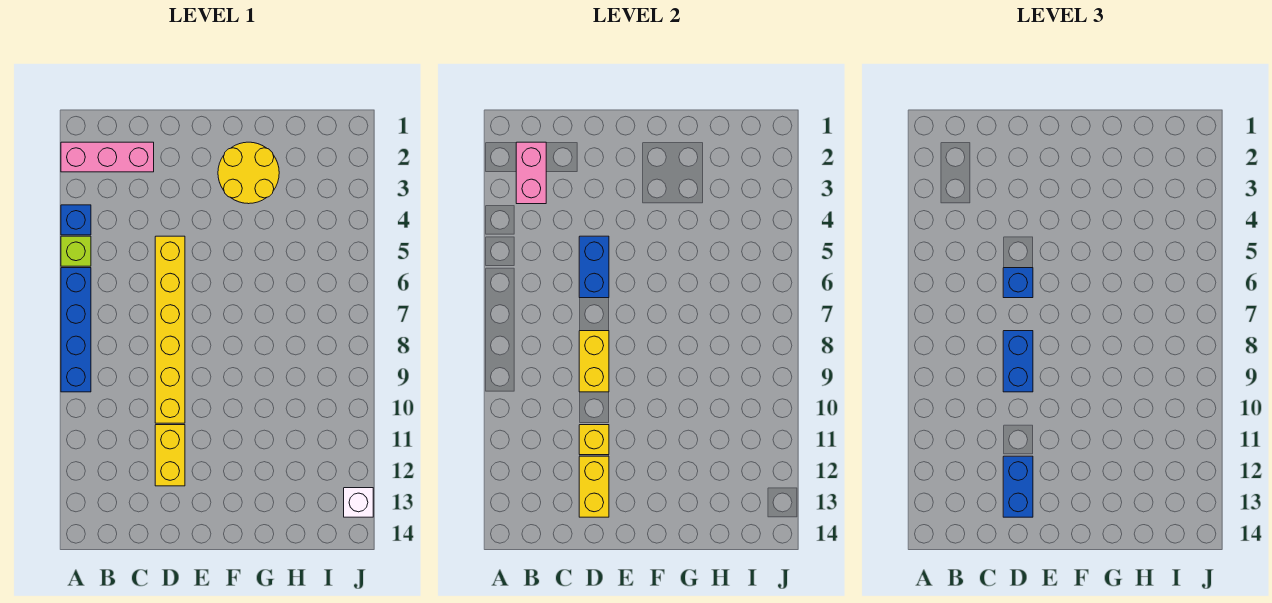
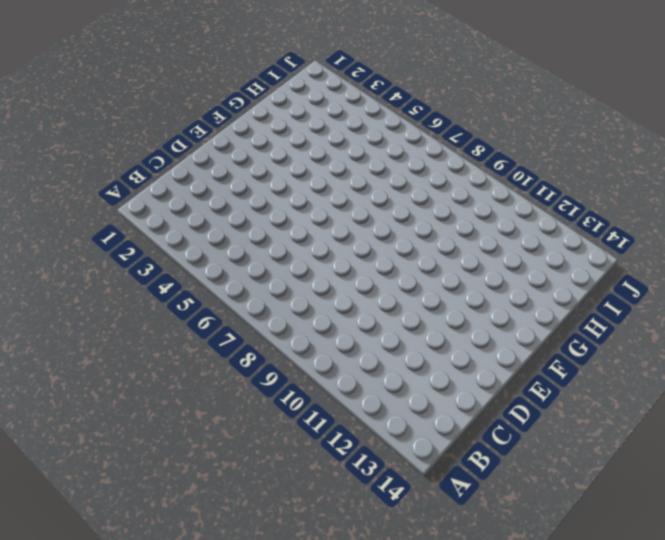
none -> pink 1x3 brick [61,142,154,172]
none -> blue 1x1 brick [61,205,91,235]
none -> lime 1x1 brick [61,236,91,266]

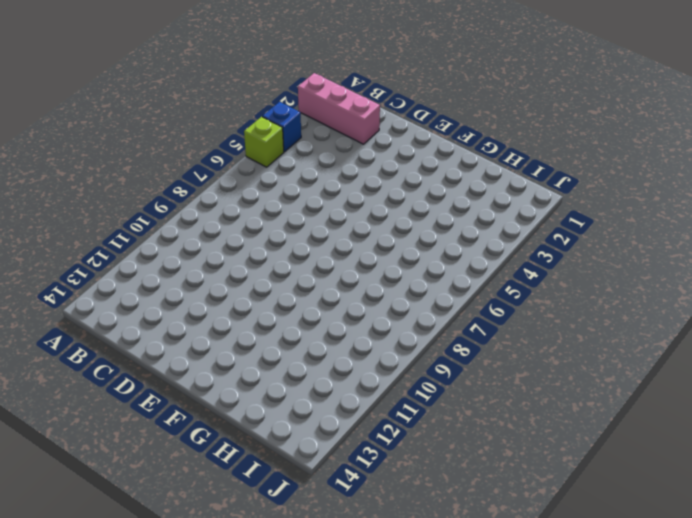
none -> blue 1x4 brick [61,268,91,392]
none -> yellow 1x6 brick [155,236,185,423]
none -> yellow 1x2 brick [155,425,185,486]

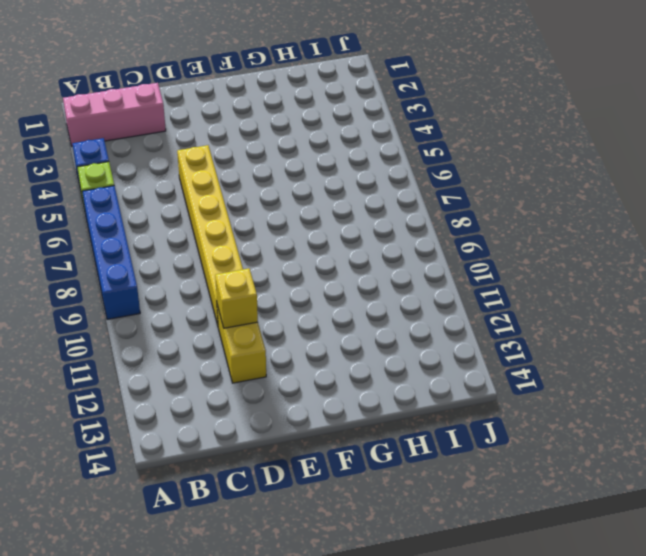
none -> yellow 2x2 round brick [218,142,279,204]
none -> white 1x1 brick [344,488,373,517]
none -> pink 1x2 brick [516,142,546,204]

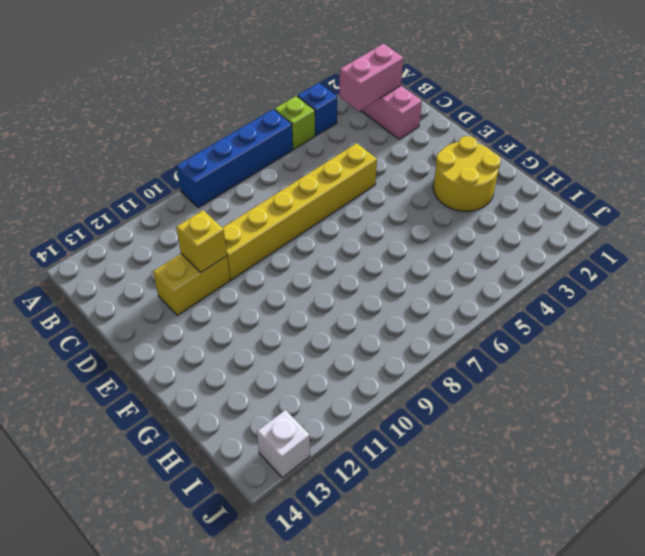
none -> blue 1x2 brick [579,236,609,298]
none -> yellow 1x2 brick [579,331,609,392]
none -> yellow 1x2 brick [579,456,609,517]

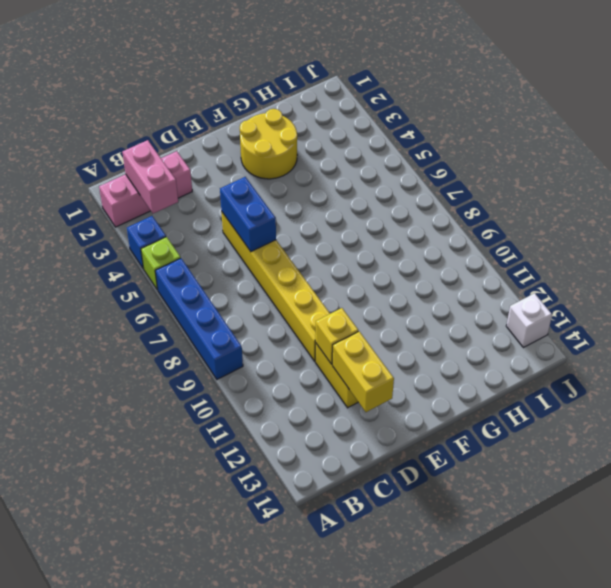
none -> yellow 1x2 brick [579,331,609,392]
none -> blue 1x1 brick [1003,268,1033,298]
none -> blue 1x2 brick [1003,331,1033,392]

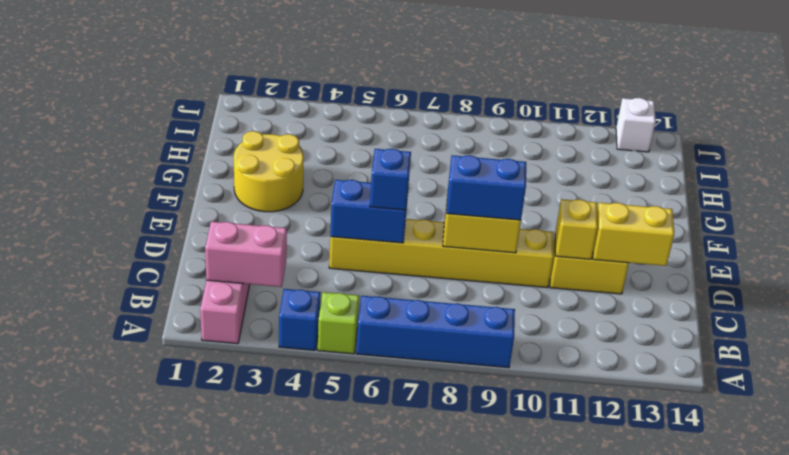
none -> blue 1x2 brick [1003,456,1033,517]

